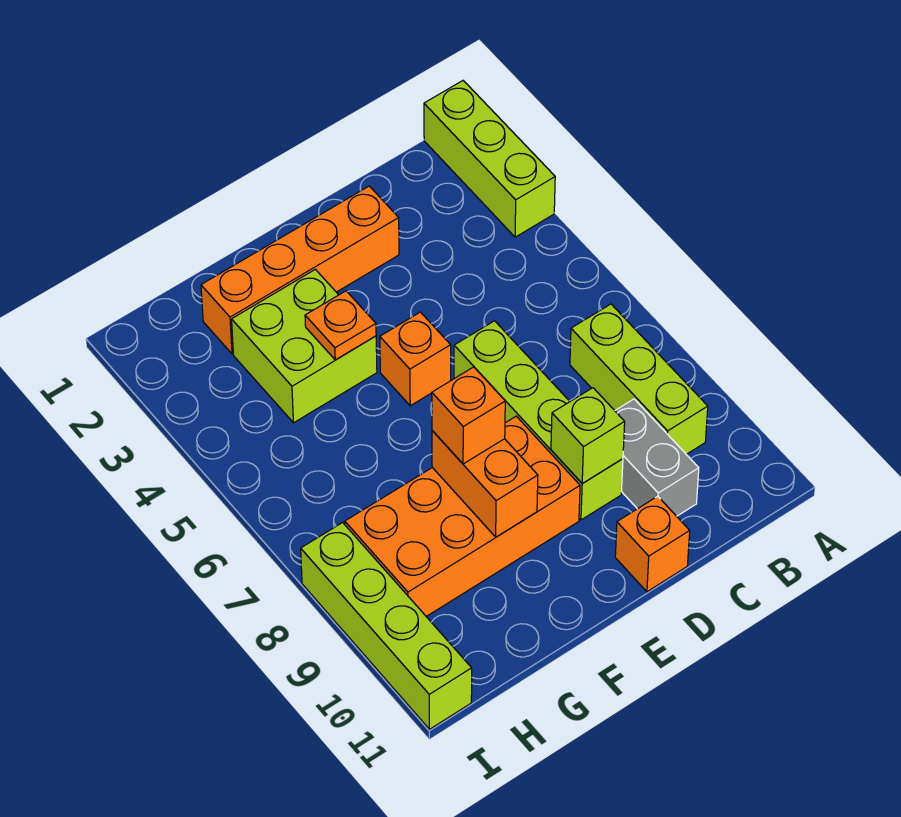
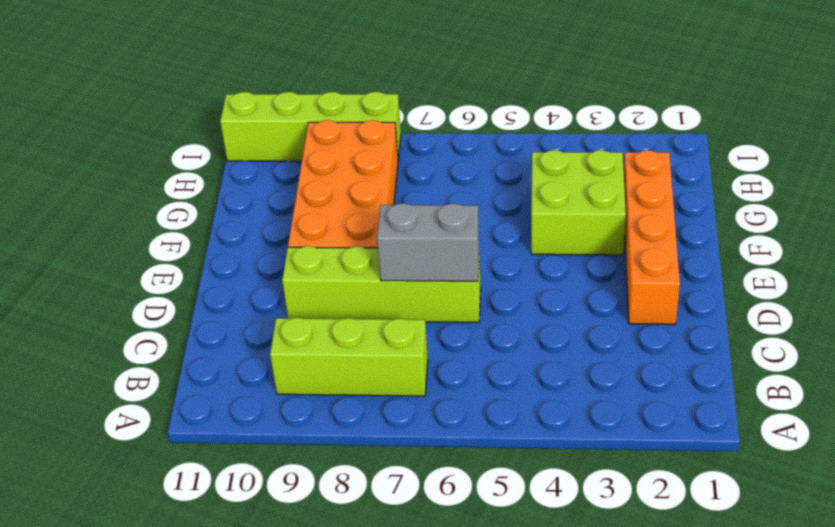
grey 1x2 brick [377,203,479,281] -> grey 1x2 brick moved to [615,399,699,516]
none -> lime 1x3 brick [424,81,555,237]
none -> orange 1x1 brick [615,496,690,592]
none -> orange 1x1 brick [380,312,451,406]

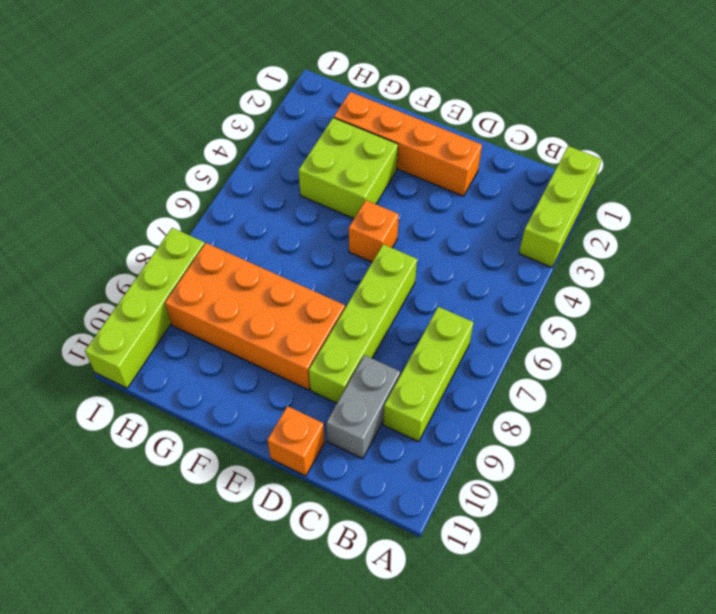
none -> lime 1x1 brick [551,388,625,483]
none -> orange 1x1 plate [305,291,376,360]
none -> orange 1x2 brick [432,431,538,537]

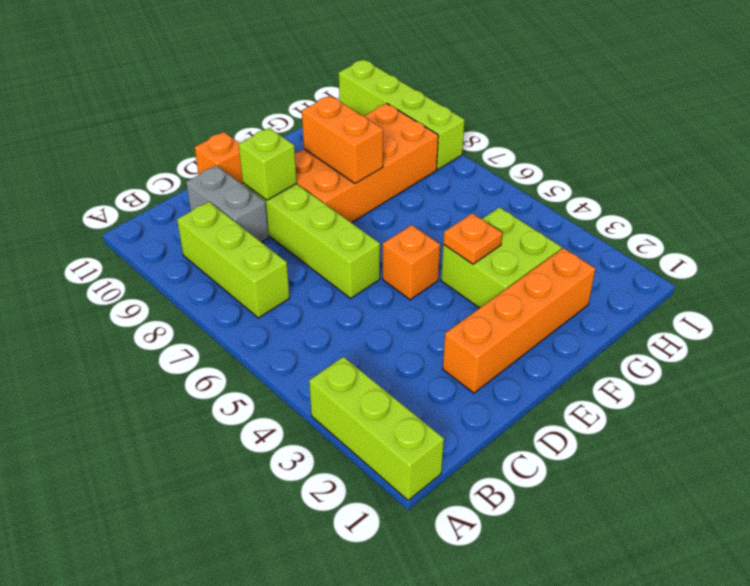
none -> orange 1x1 brick [432,367,505,464]

